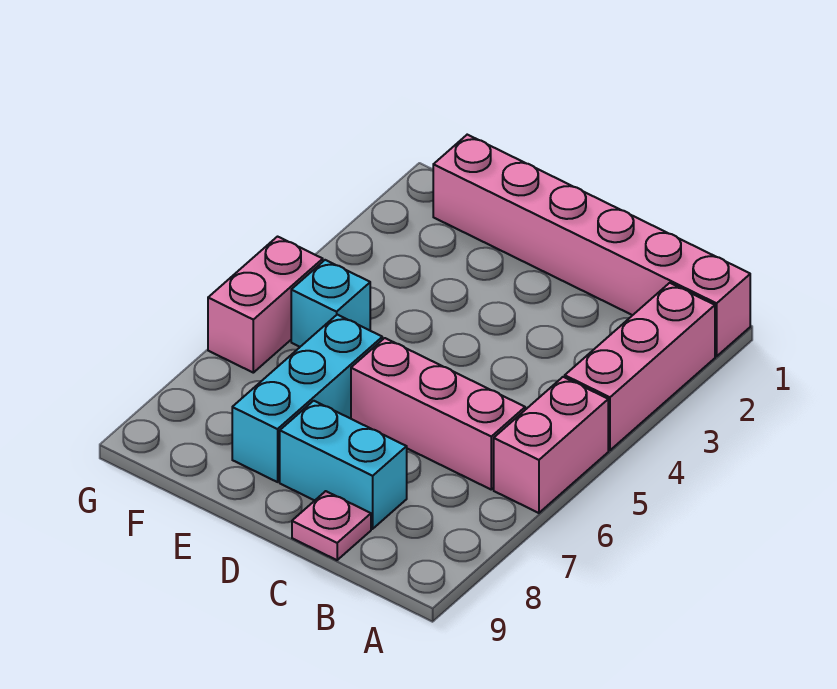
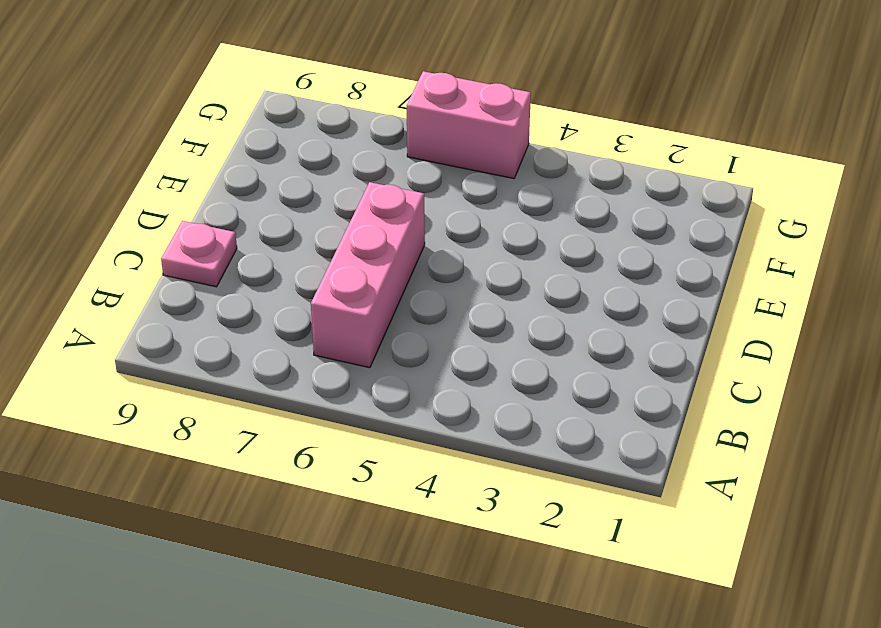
none -> pink 1x6 brick [433,135,750,356]
none -> pink 1x3 brick [565,283,715,450]

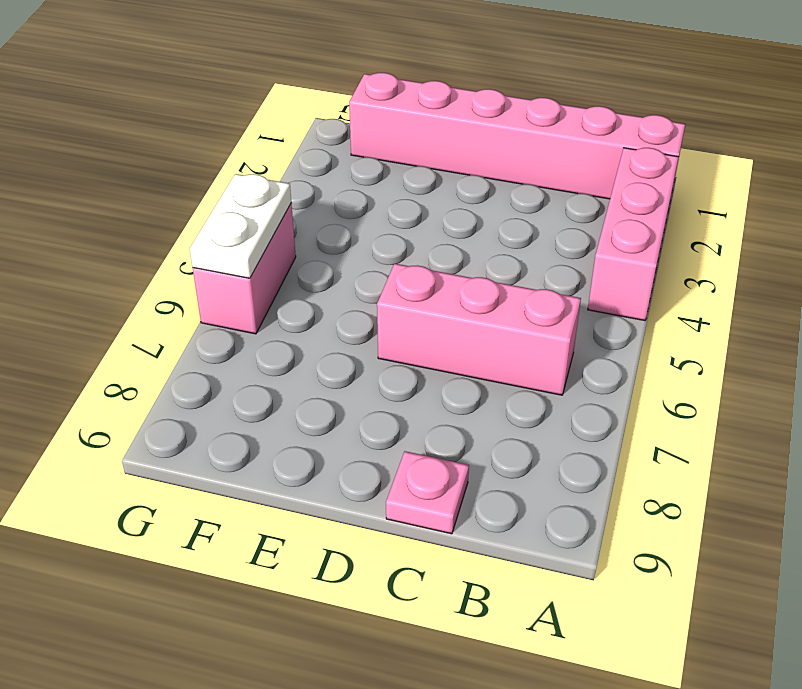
white 1x2 plate [190,174,291,278] -> none
none -> pink 1x2 brick [494,377,608,513]
none -> cyan 1x2 brick [280,401,407,529]

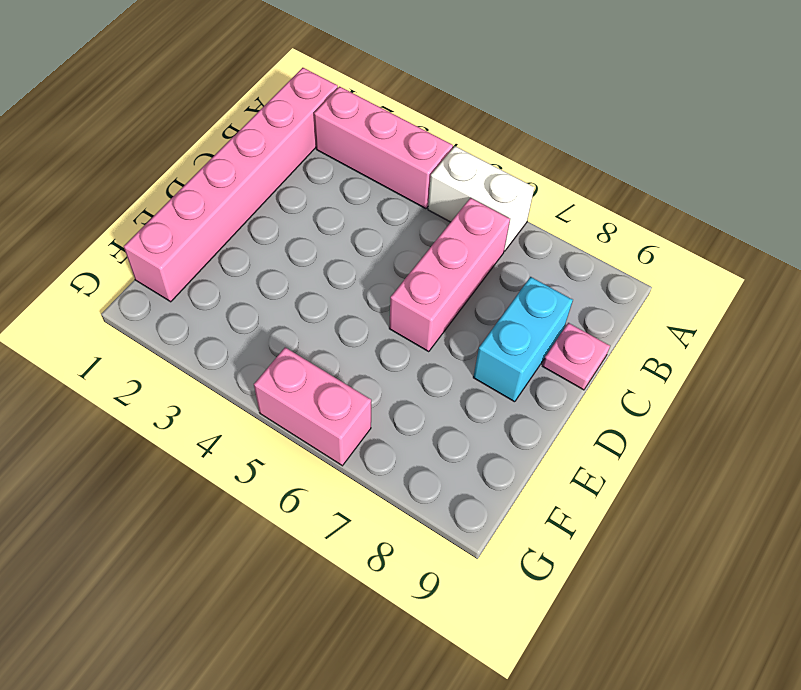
white 1x2 brick [428,146,535,251] -> pink 1x2 brick [494,377,608,513]
none -> cyan 1x3 brick [232,315,382,482]
none -> cyan 1x1 brick [291,260,370,347]

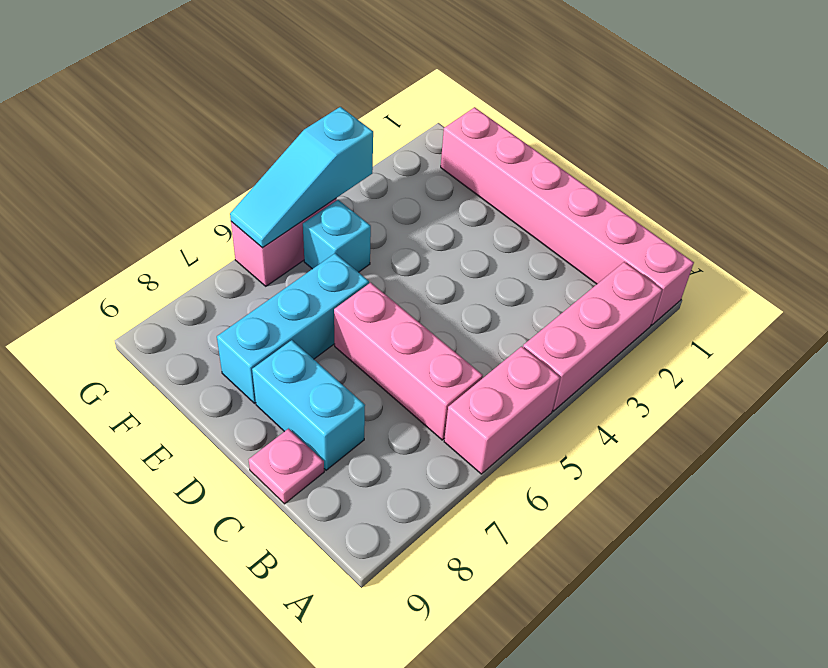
cyan 1x3 slope [230,107,373,248] -> none

